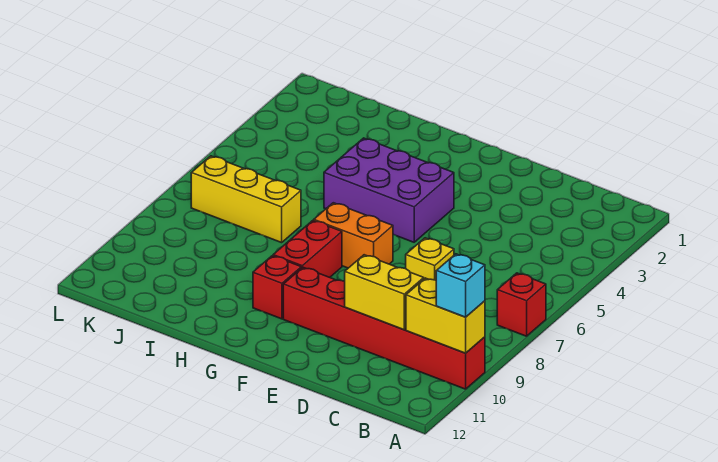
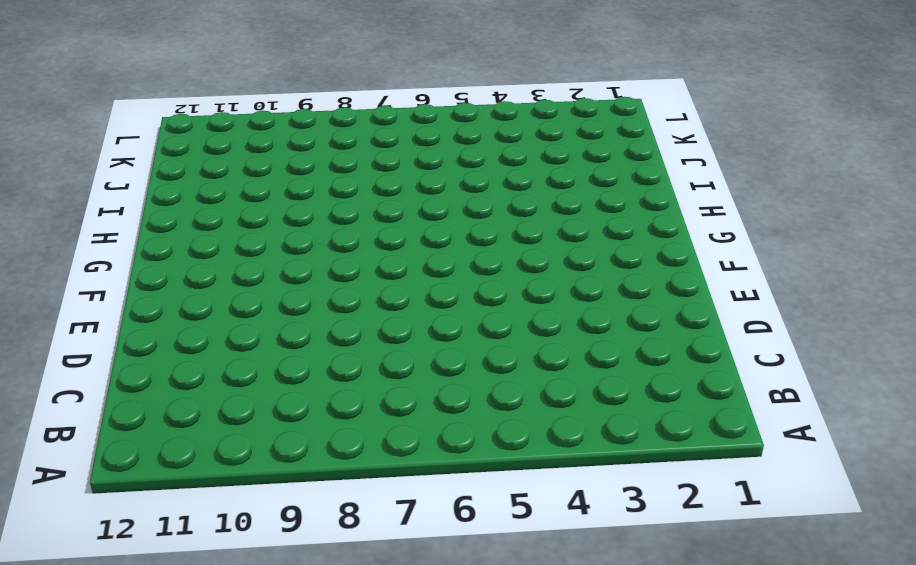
none -> red 1x1 brick [497,273,546,336]
none -> red 1x6 brick [283,267,485,389]

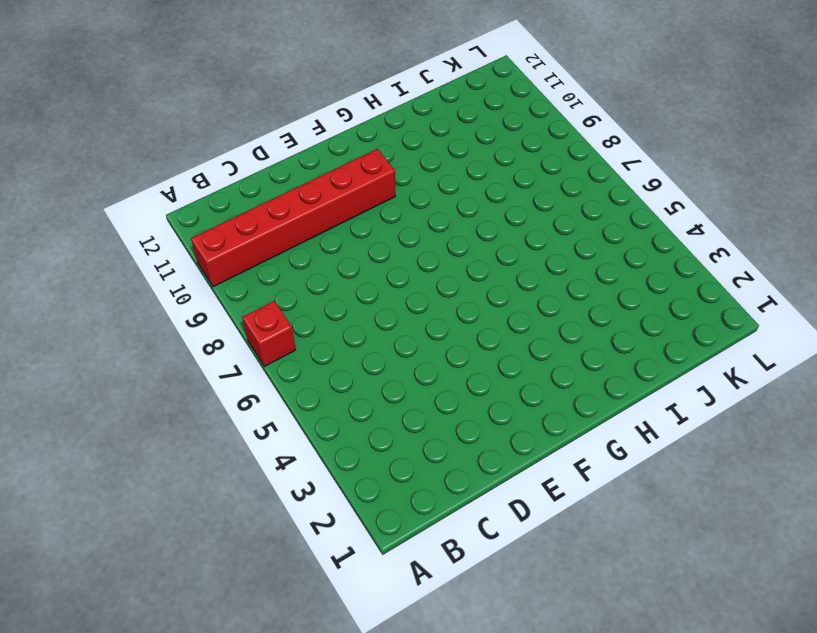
none -> yellow 1x1 brick [406,238,454,280]
none -> purple 2x3 brick [324,138,454,242]

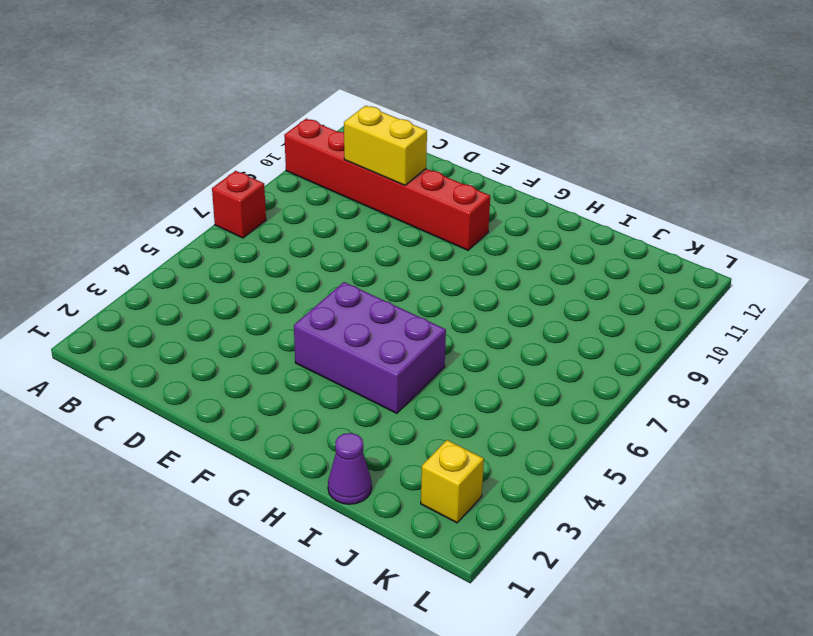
purple 1x1 cone [328,433,372,504] -> none
yellow 1x1 brick [421,440,484,523] -> yellow 1x1 brick moved to [406,238,454,280]
none -> orange 1x2 brick [314,203,393,268]
none -> red 1x2 brick [273,220,342,277]

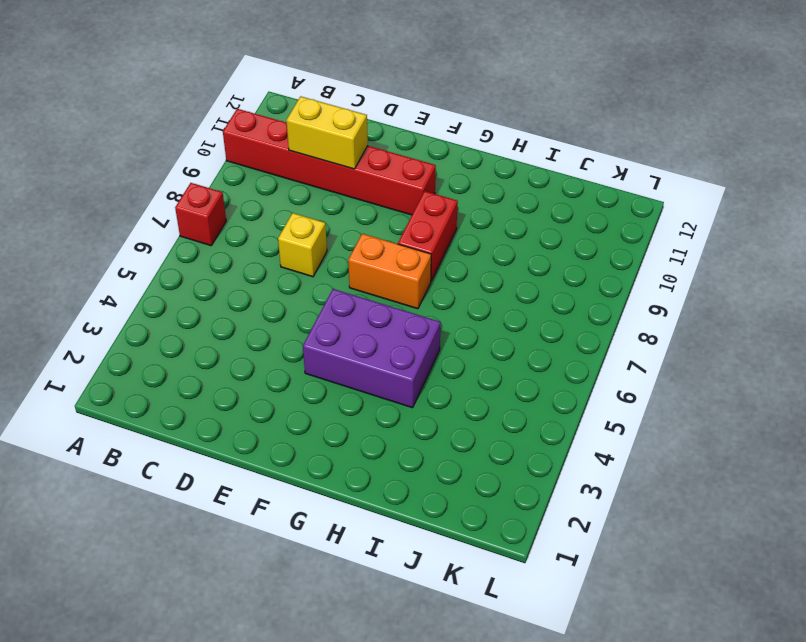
none -> red 1x1 brick [253,256,301,319]
none -> yellow 1x3 brick [191,156,301,243]

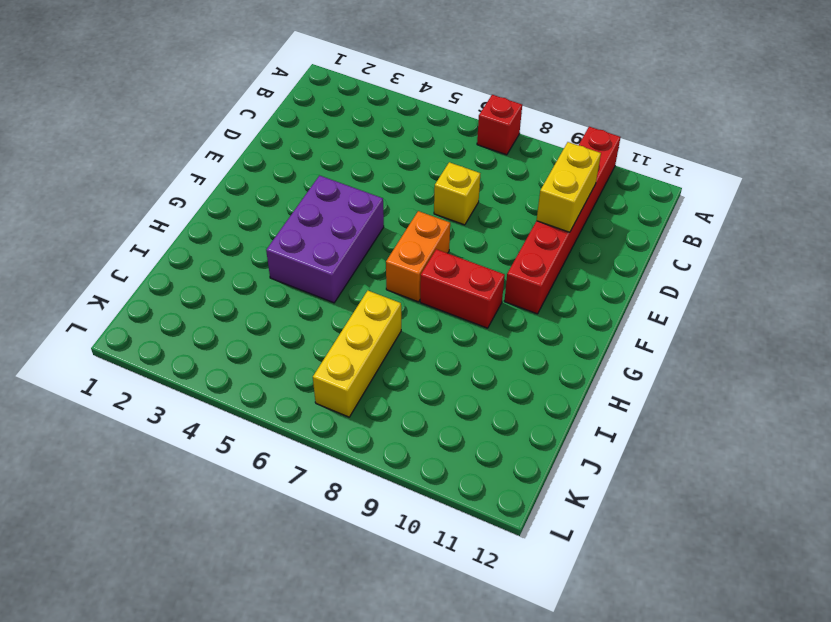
none -> red 1x1 brick [253,256,301,319]
none -> yellow 1x2 brick [406,278,485,353]

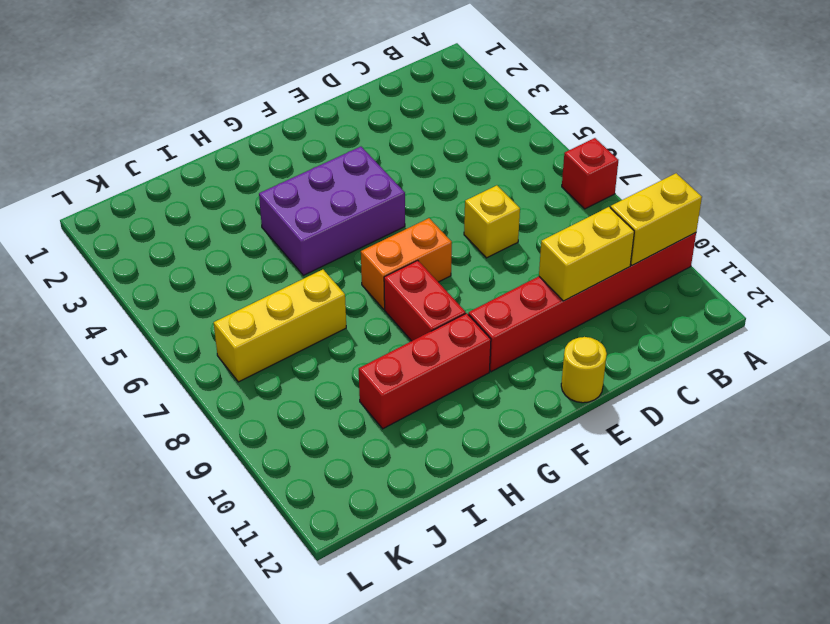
yellow 1x1 round brick [561,337,607,403] -> none
red 1x3 brick [359,313,491,429] -> red 1x1 brick [253,256,301,319]
none -> cyan 1x1 brick [436,254,485,317]

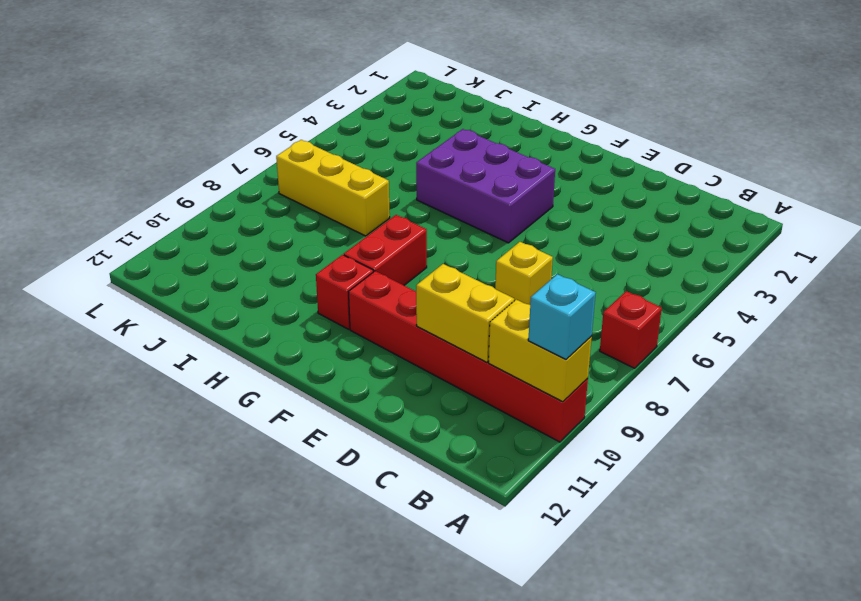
none -> orange 1x2 brick [314,203,393,268]

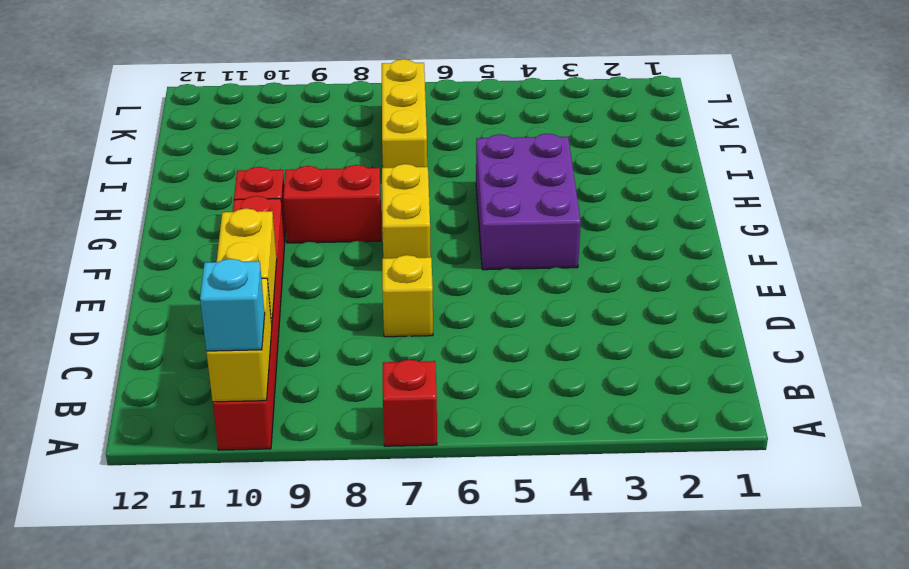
yellow 1x2 brick [382,164,431,258] -> orange 1x2 brick [314,203,393,268]

